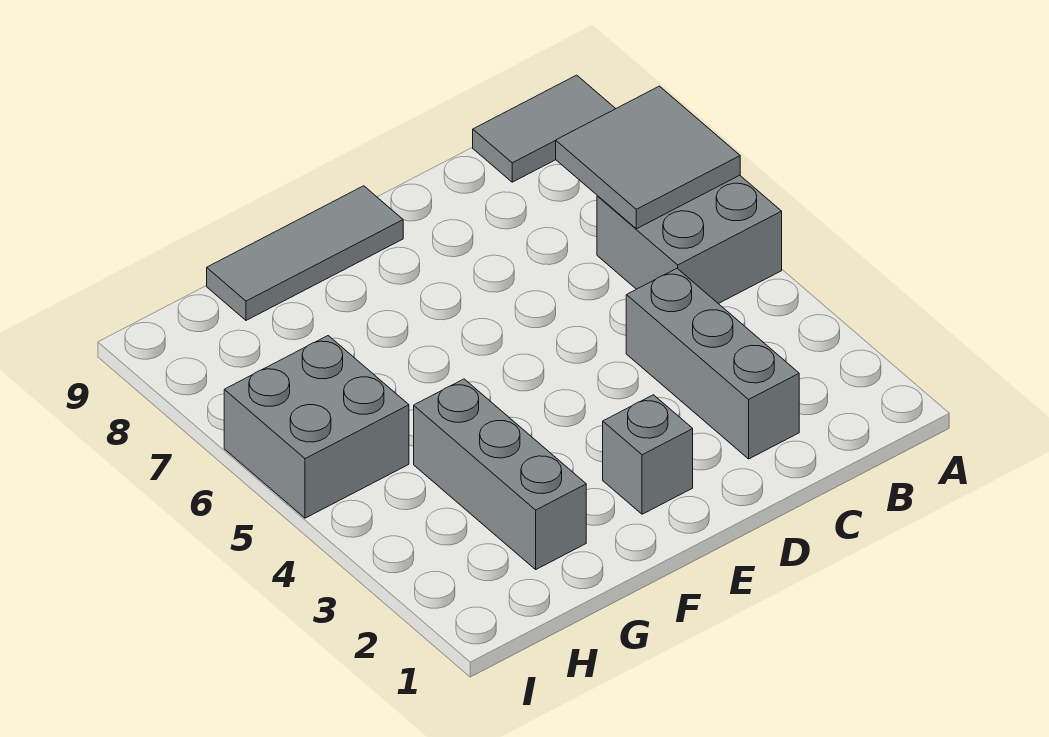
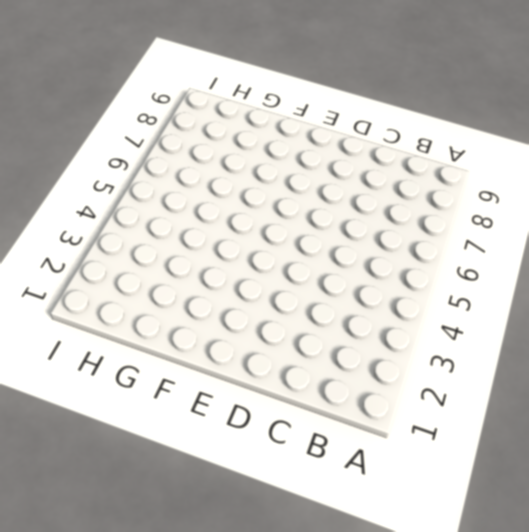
none -> grey 2x2 brick [597,175,782,304]
none -> grey 1x2 tile [473,75,616,182]

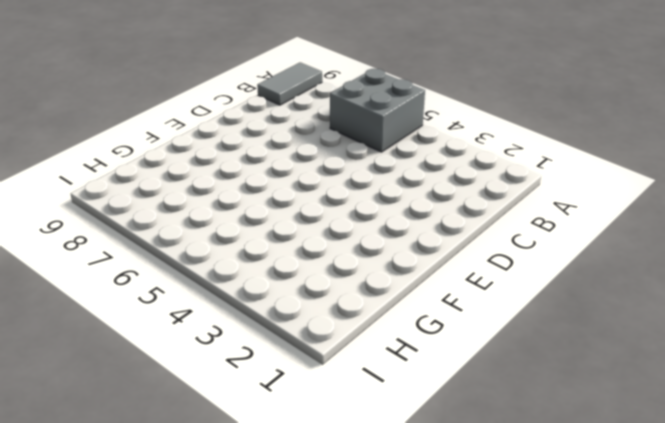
none -> grey 1x3 brick [626,268,799,459]
none -> grey 1x1 brick [603,395,693,514]

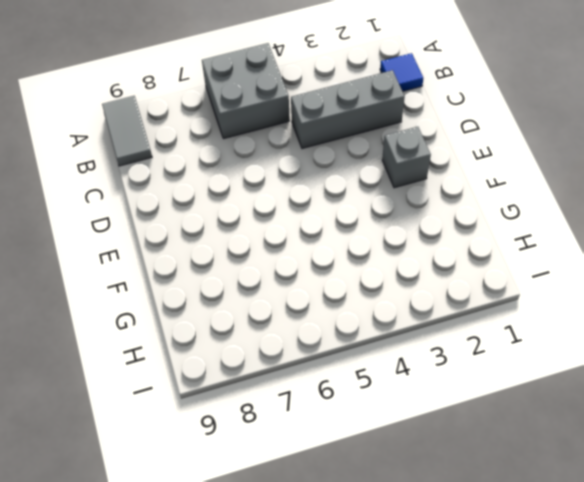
blue 1x1 tile [380,53,423,92] -> none
none -> grey 1x3 tile [207,186,403,320]
none -> grey 1x3 brick [414,379,586,569]

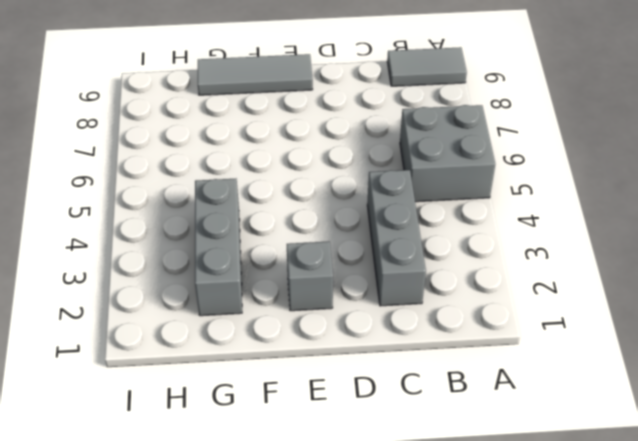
none -> grey 2x2 brick [224,336,409,518]
none -> grey 2x2 tile [556,86,740,229]

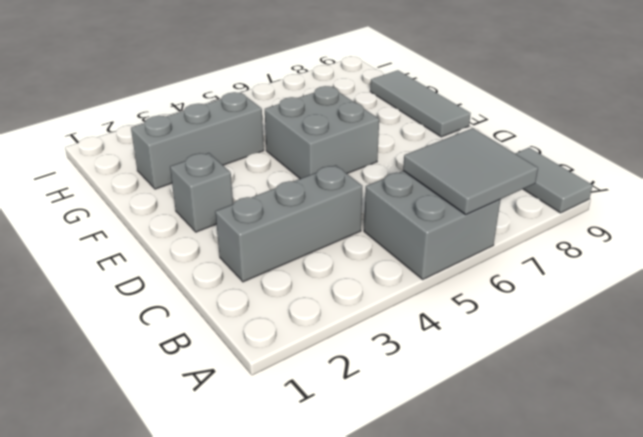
grey 2x2 brick [265,86,379,179] -> grey 2x2 brick moved to [224,336,409,518]

